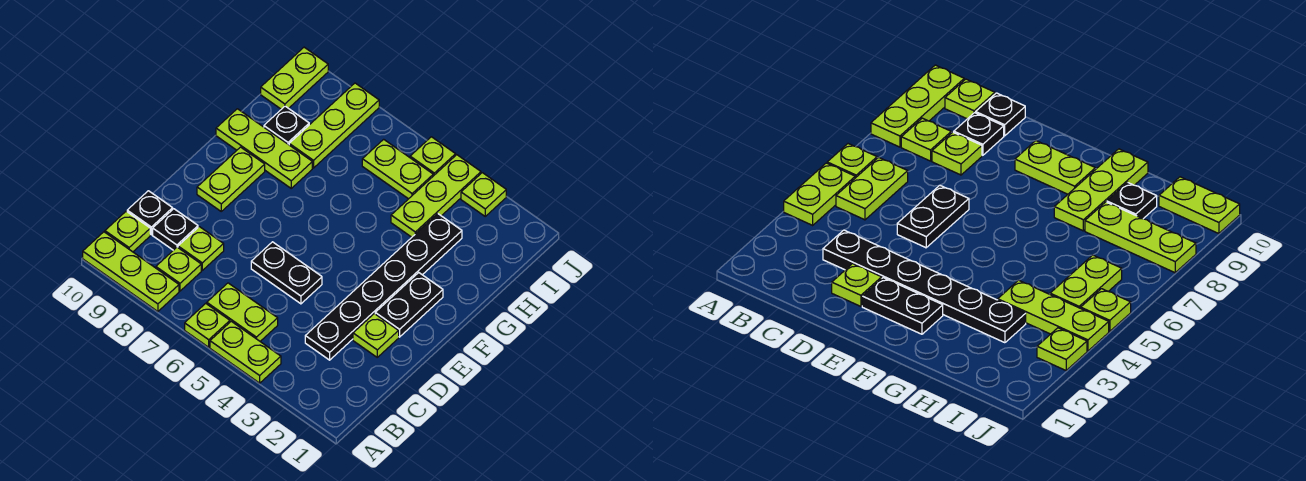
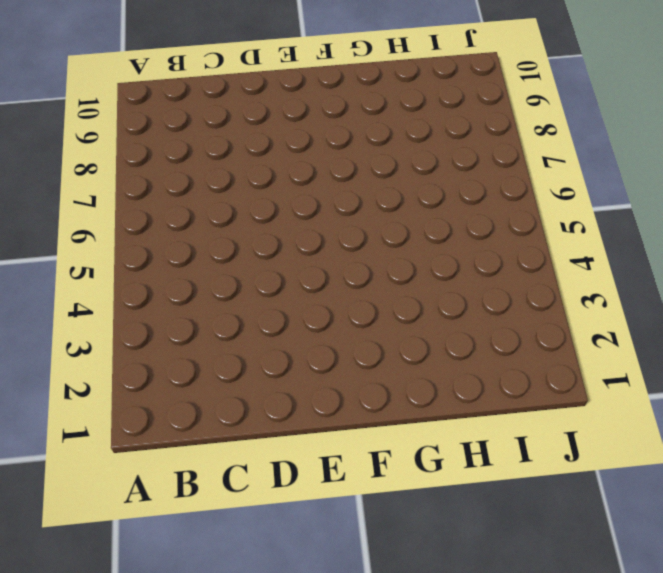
none -> lime 1x2 plate [210,321,281,383]
none -> lime 1x1 plate [185,303,230,347]
none -> lime 1x3 plate [83,232,179,312]

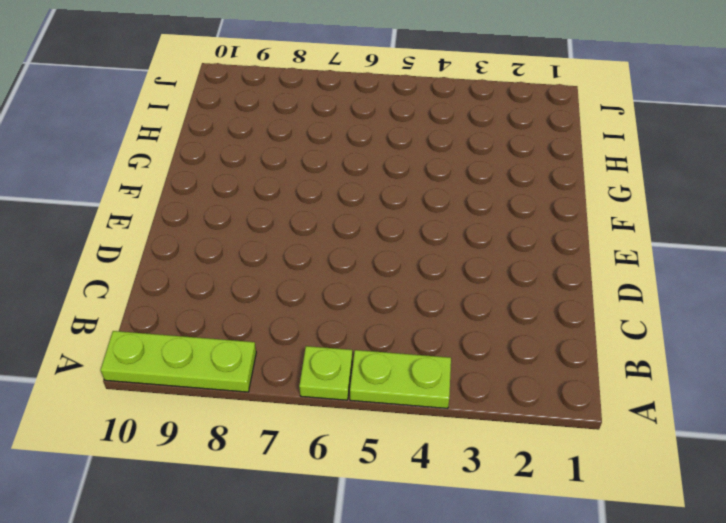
none -> lime 1x2 plate [207,283,278,341]
none -> lime 1x1 plate [156,247,201,291]
none -> lime 1x1 plate [105,211,150,252]

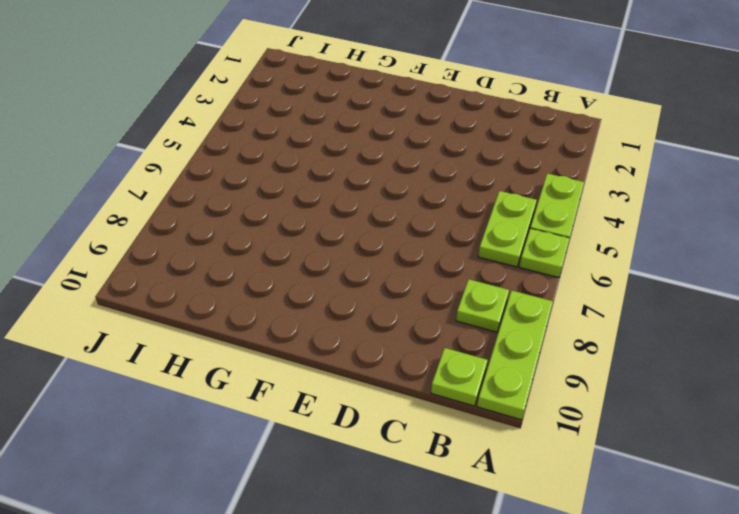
none -> black 1x6 plate [305,214,462,360]
none -> lime 1x1 plate [178,227,224,270]
none -> black 1x1 plate [153,209,198,250]

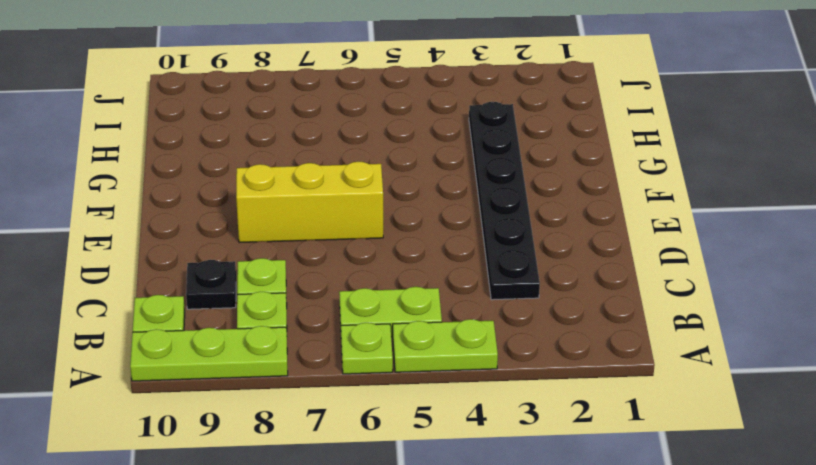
yellow 1x3 brick [236,162,383,242] -> none
none -> black 1x1 plate [127,191,173,235]
none -> lime 1x1 plate [353,314,399,357]
none -> black 1x2 plate [251,242,322,304]

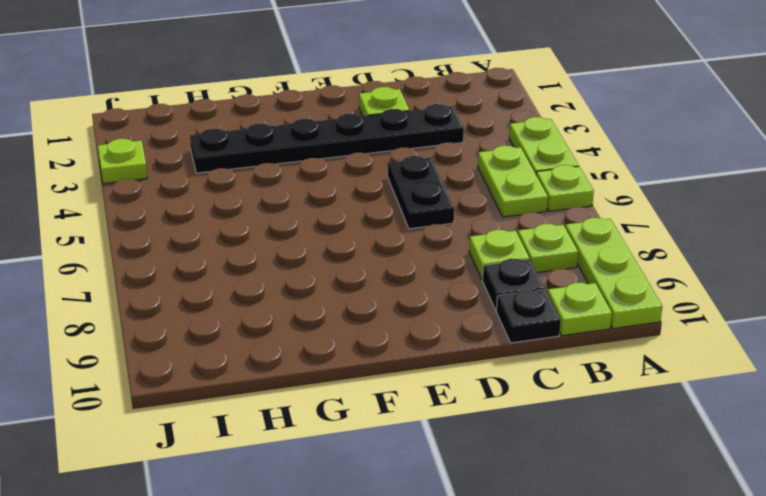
none -> black 1x2 plate [375,273,443,337]
none -> lime 1x2 plate [197,147,265,211]
none -> lime 1x3 plate [216,109,312,188]

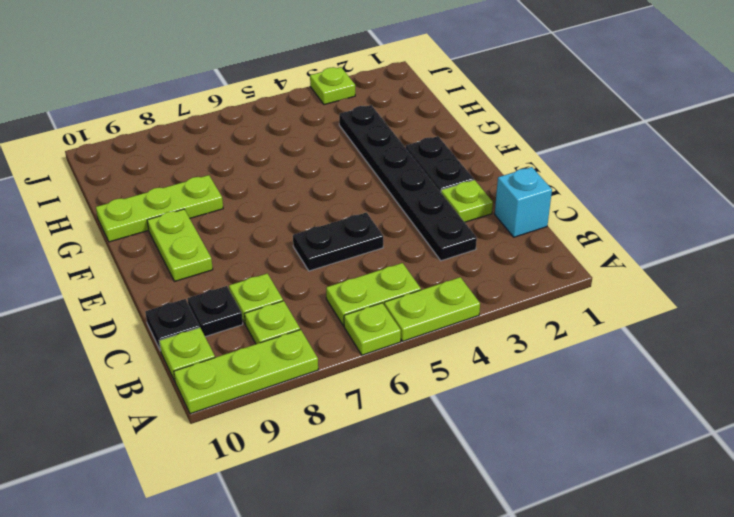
cyan 1x1 brick [495,167,552,237] -> none
none -> lime 1x3 plate [391,155,481,237]
none -> lime 1x3 plate [289,83,379,168]
none -> black 1x1 plate [264,106,309,145]

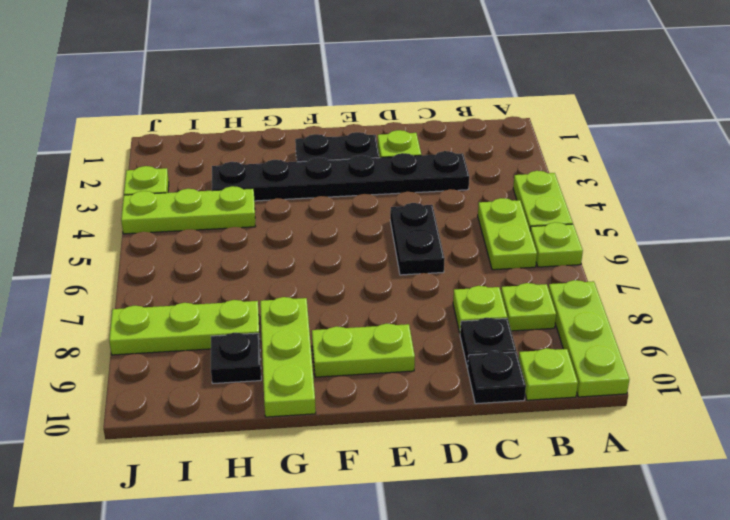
none -> lime 1x2 plate [362,139,433,199]
none -> lime 1x2 plate [261,47,328,109]
none -> lime 1x1 plate [410,137,456,176]

